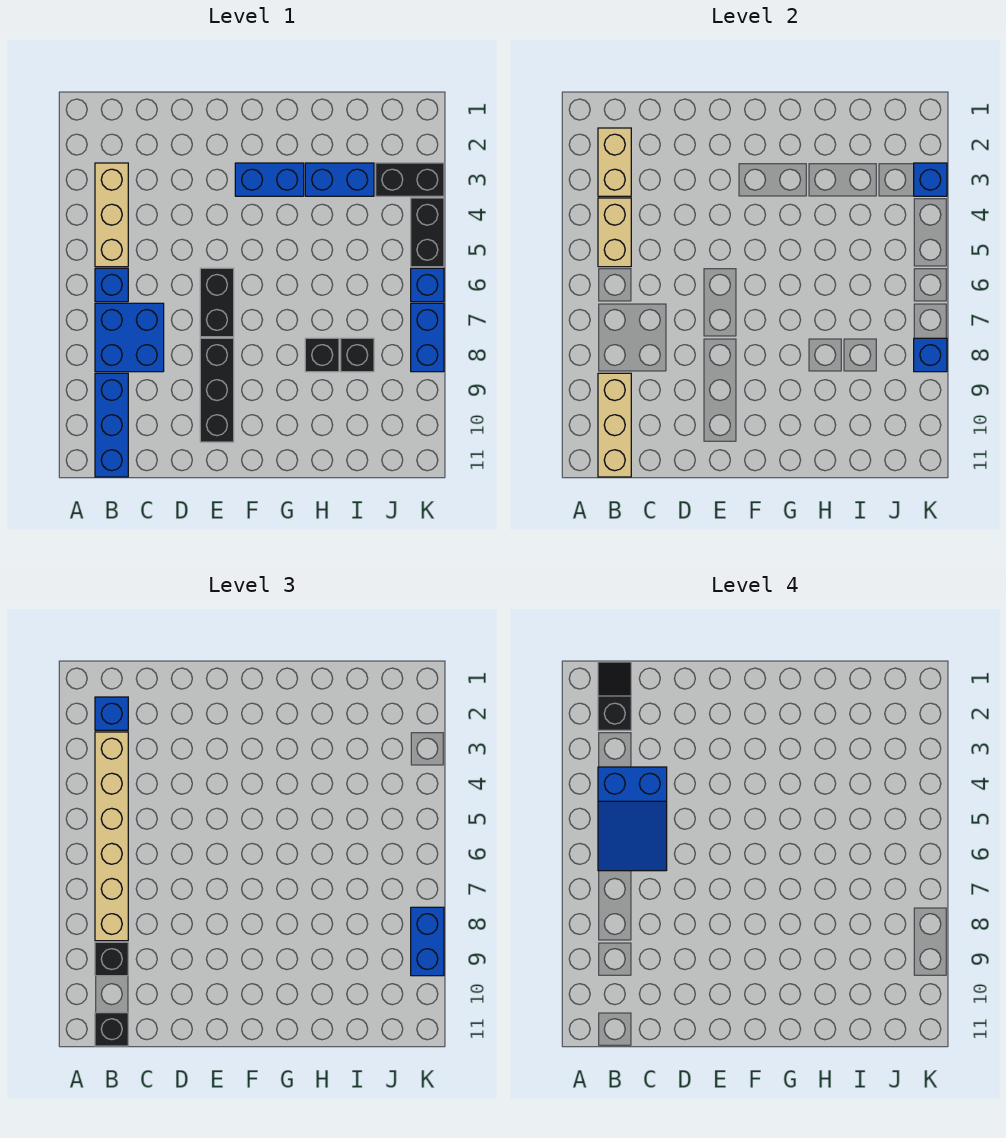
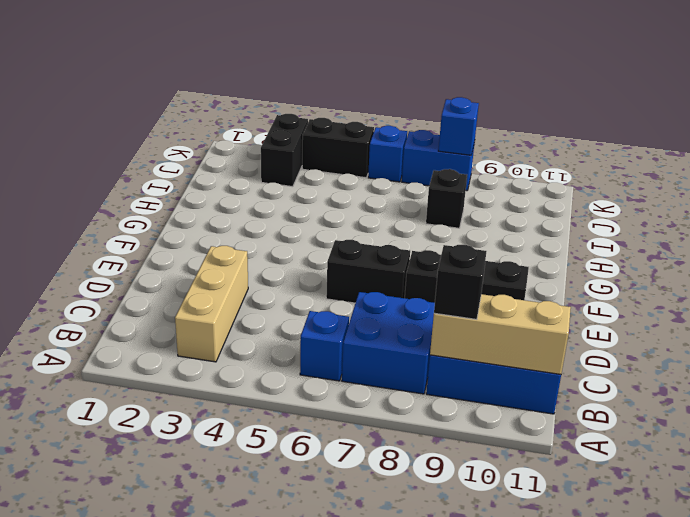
tan 1x3 brick [175,246,248,362] -> tan 1x3 brick turned to [95,163,128,267]
none -> blue 1x2 brick [235,163,304,196]
none -> blue 1x2 brick [305,163,374,196]
none -> black 1x1 brick [305,338,339,372]

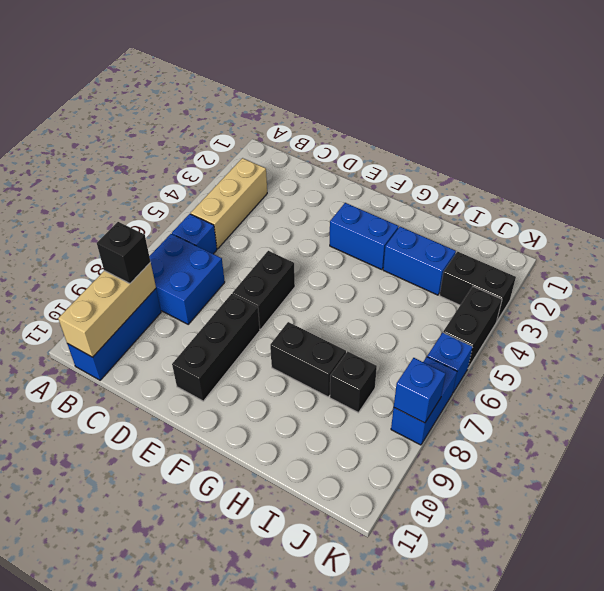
black 1x2 brick [270,322,346,397] -> black 1x1 brick [305,338,339,372]
none -> tan 1x2 brick [598,128,631,196]
none -> tan 1x2 brick [598,198,631,267]
none -> blue 1x1 brick [914,163,947,196]

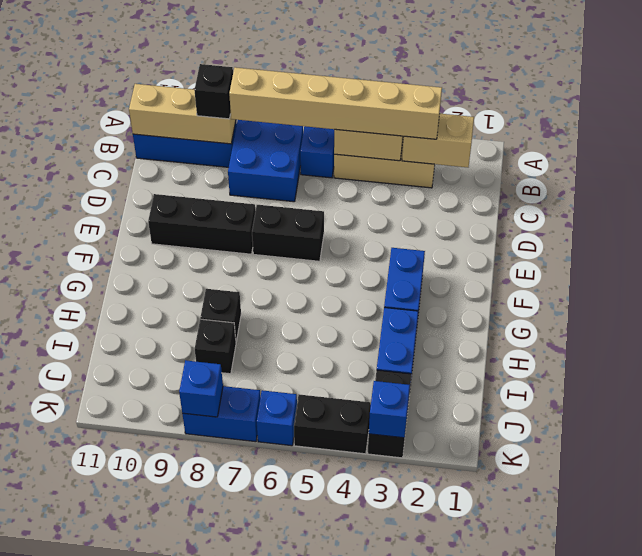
none -> blue 1x1 brick [95,697,128,730]
none -> black 1x1 brick [95,1013,128,1046]
none -> blue 1x2 brick [411,907,444,976]

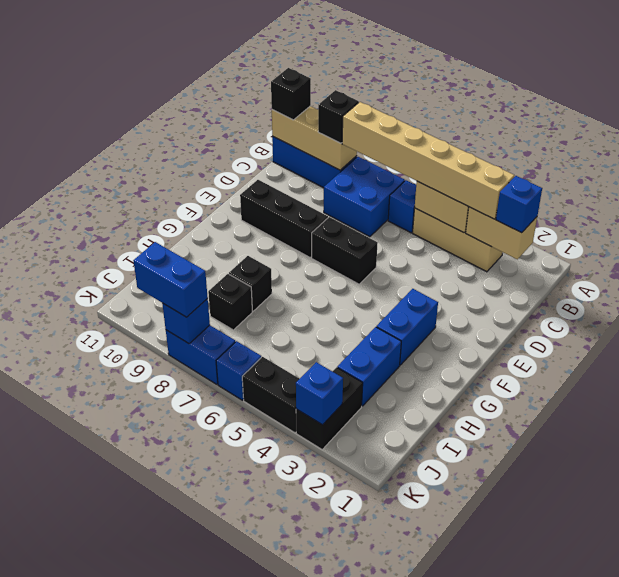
none -> black 1x2 slope [598,662,631,730]
none -> blue 2x3 slope [598,767,667,871]

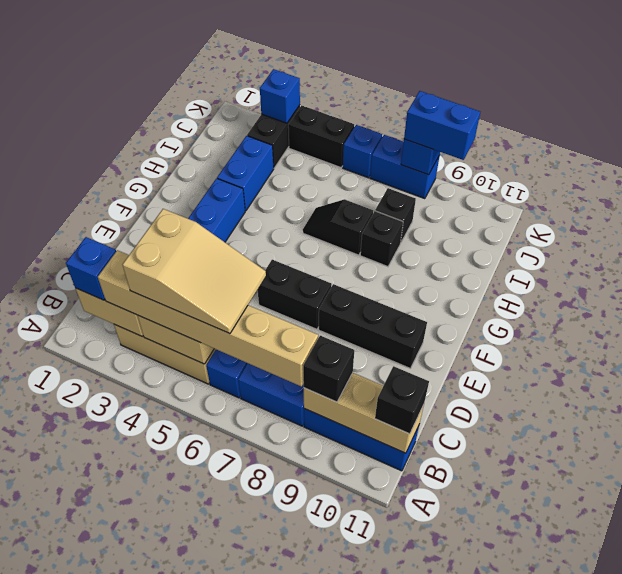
tan 2x3 slope [123,209,266,334] -> blue 2x3 slope [598,767,667,871]
black 1x2 slope [303,199,373,255] -> black 1x2 slope moved to [598,662,631,730]

